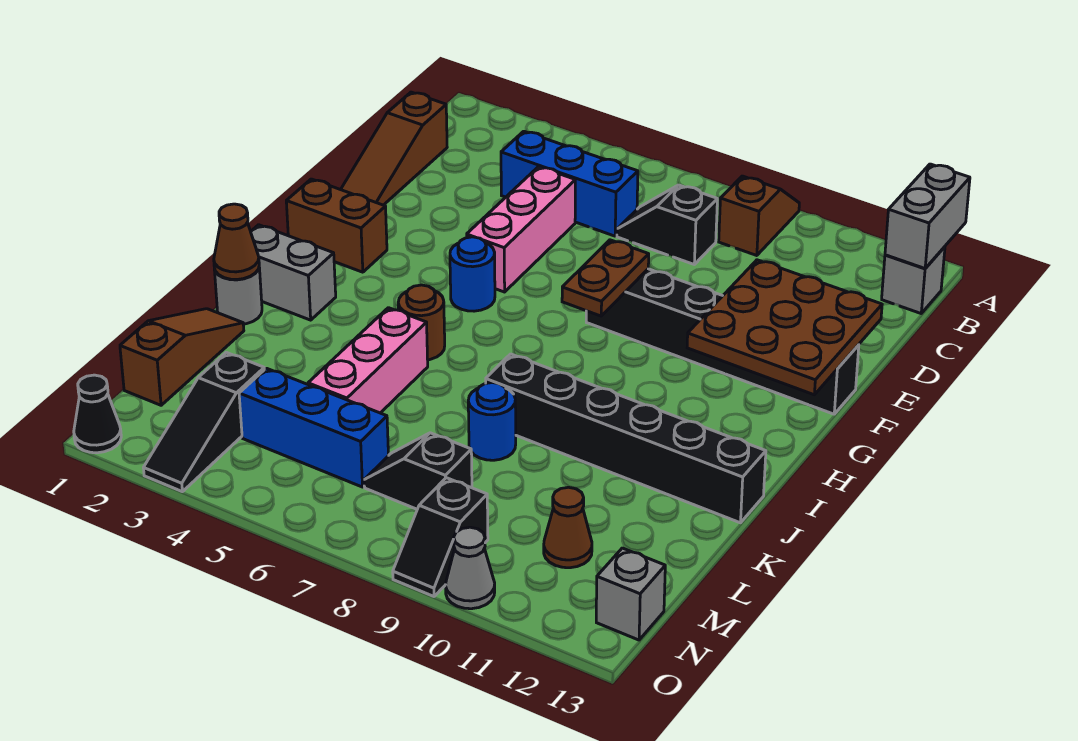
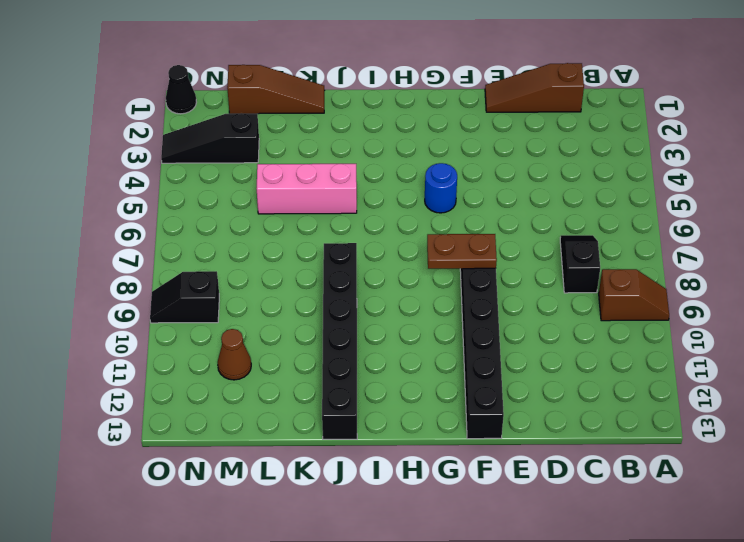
none -> grey 1x1 brick [882,247,945,313]
none -> blue 1x3 brick [501,131,638,236]
none -> pink 1x3 brick [467,167,575,292]

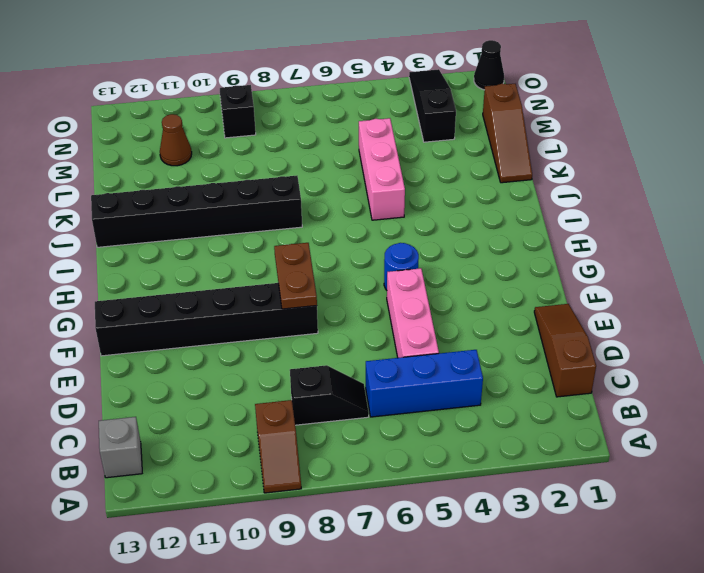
none -> brown 1x2 brick [286,179,387,272]
none -> grey 1x2 brick [251,225,336,320]
none -> brown 1x1 round brick [398,285,445,360]

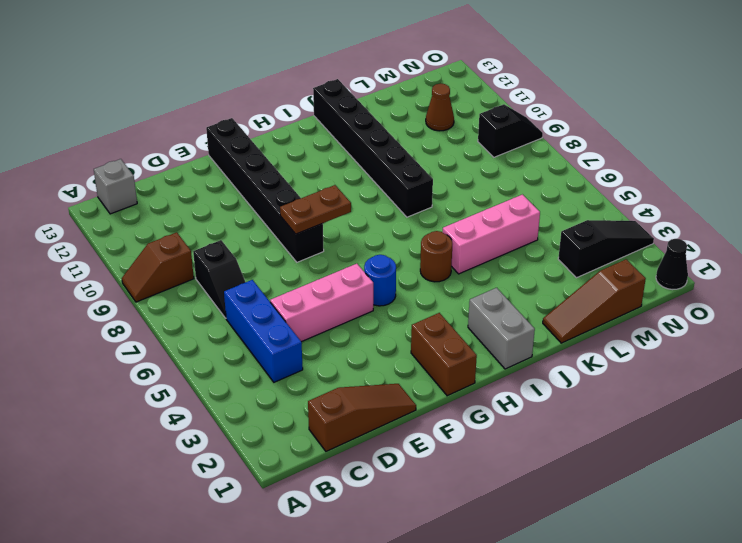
none -> grey 1x1 round brick [214,268,262,324]
none -> blue 1x1 round brick [468,383,516,460]
none -> blue 1x3 brick [239,368,388,487]

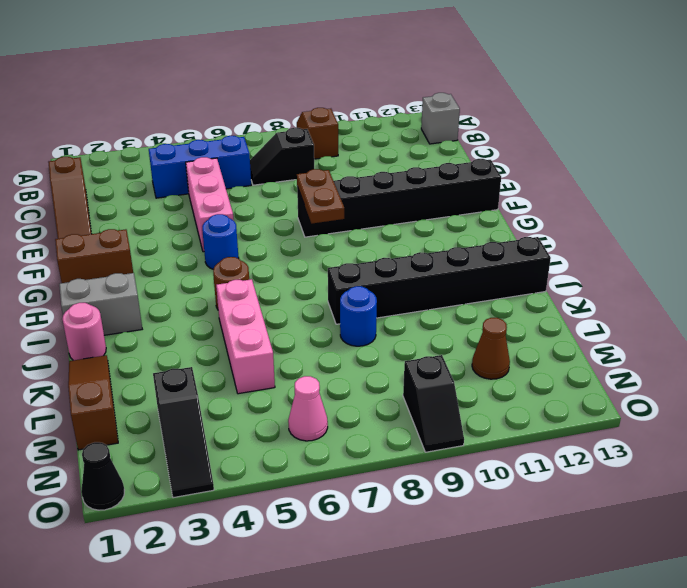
pink 1x1 round brick [62,303,106,360] -> grey 1x1 round brick [214,268,262,324]
pink 1x1 cone [288,376,328,441] -> none
none -> blue 1x3 brick [239,368,388,487]
none -> black 1x2 slope [364,433,472,509]
none -> grey 1x1 brick [596,548,665,640]

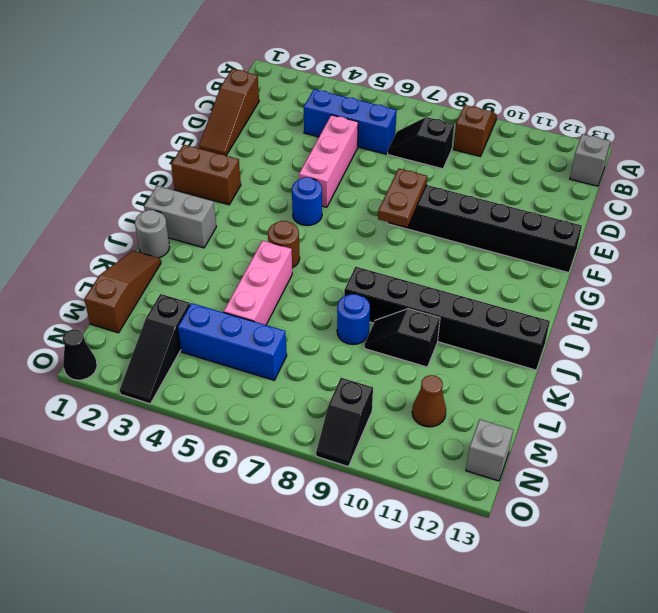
black 1x2 slope [364,309,440,367] -> black 1x2 slope moved to [364,433,472,509]
none -> grey 1x1 cone [446,527,495,609]
none -> grey 1x2 brick [885,164,970,268]
none -> brown 3x3 plate [687,260,882,395]

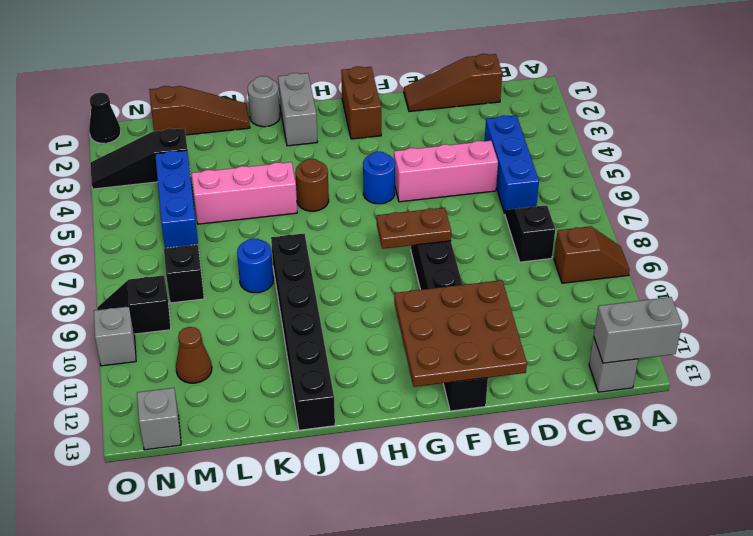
grey 1x1 brick [94,306,136,366] -> grey 1x1 cone [446,527,495,609]
none -> brown 1x1 cone [214,204,259,280]

